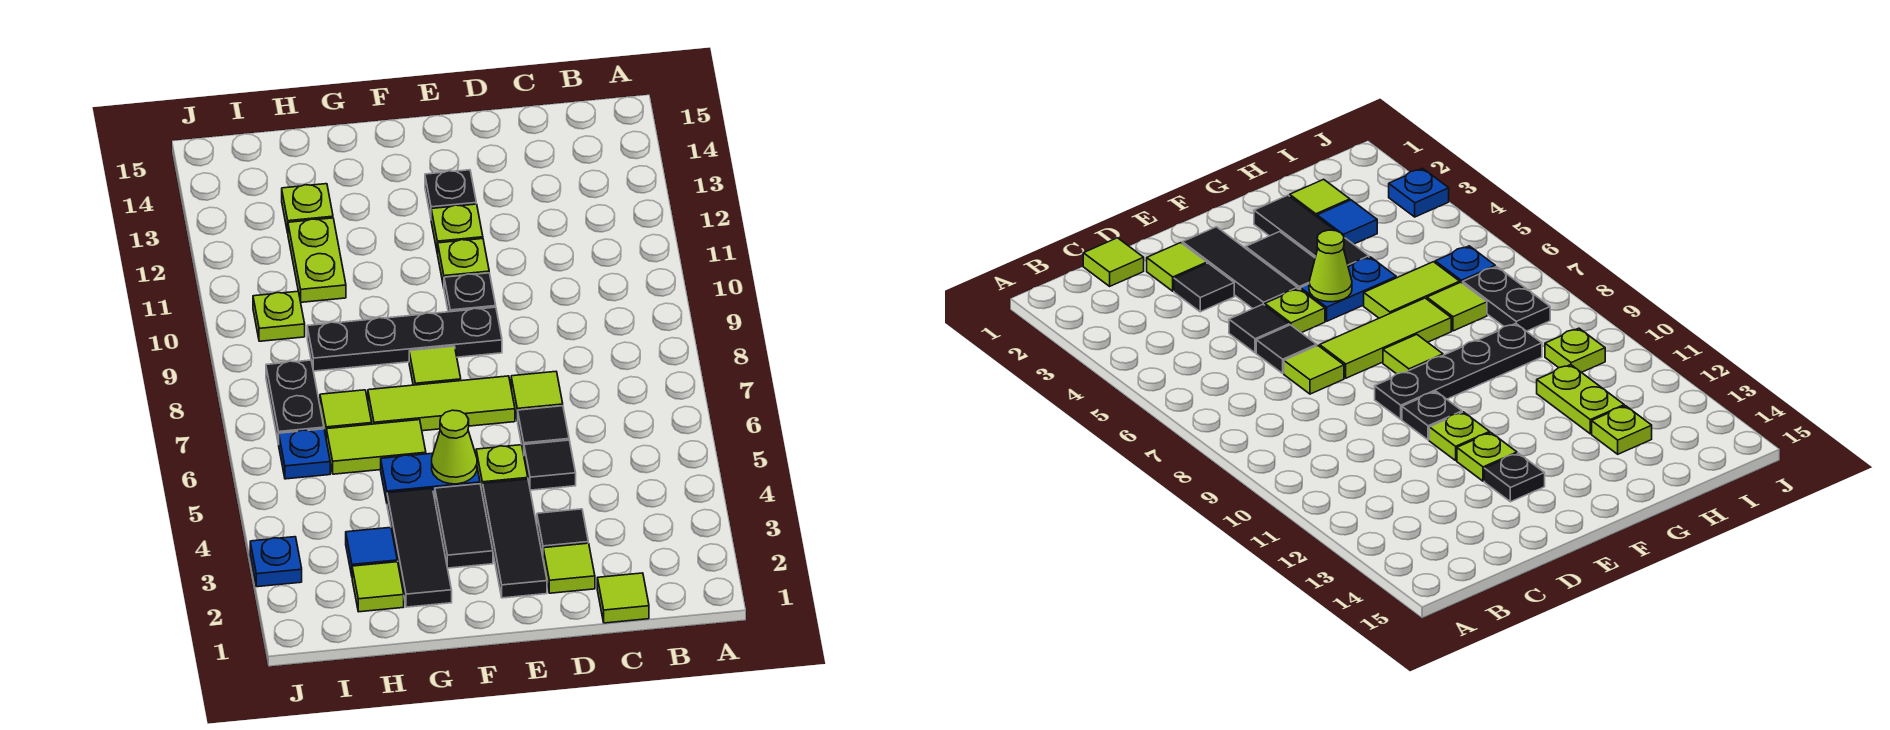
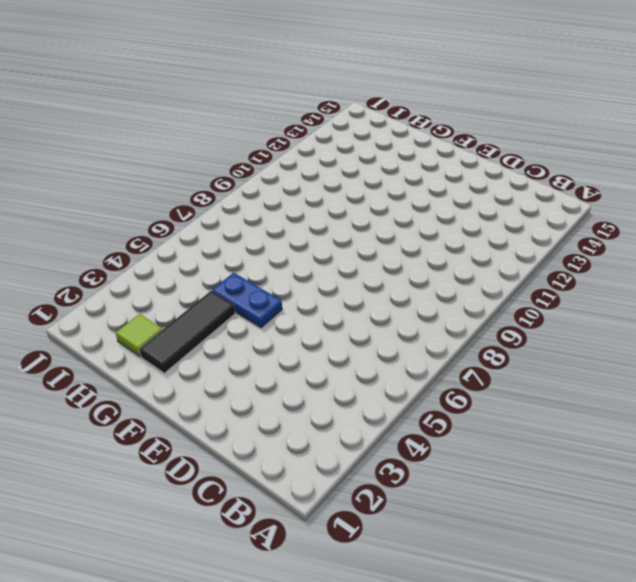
none -> lime 1x1 tile [597,573,649,623]
none -> lime 1x1 tile [543,543,595,593]
none -> black 1x1 tile [537,509,588,556]

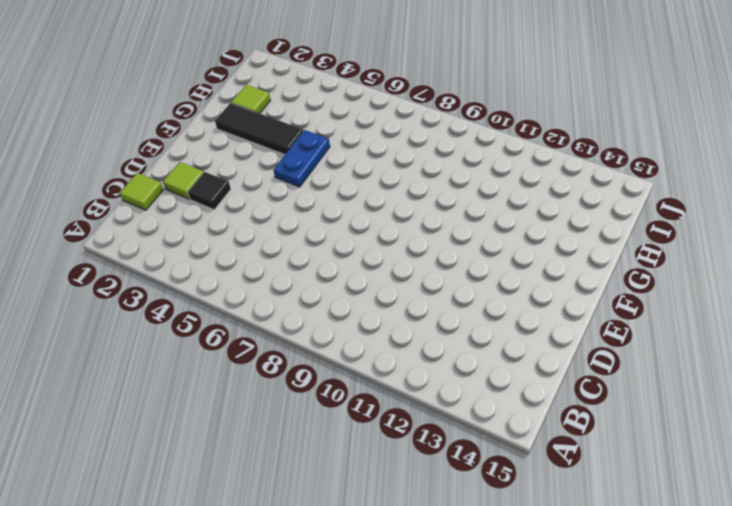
none -> black 1x1 tile [524,440,576,490]
none -> black 1x1 tile [518,406,569,454]
none -> lime 1x1 tile [511,372,563,421]

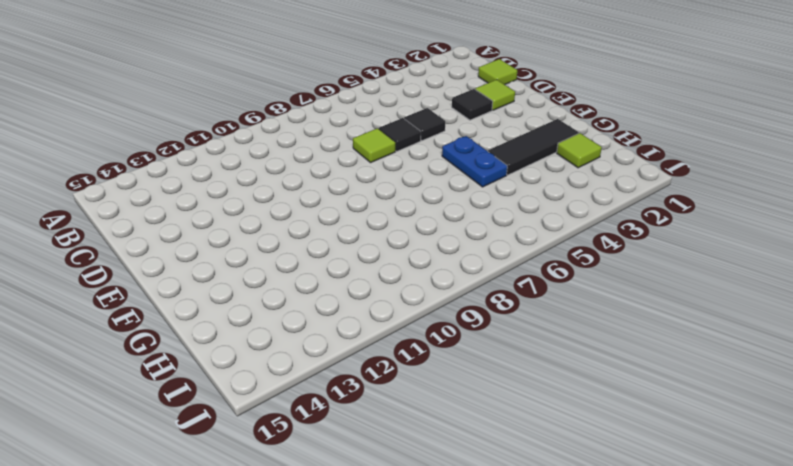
none -> black 1x3 tile [483,479,547,598]
none -> lime 1x1 plate [476,445,528,495]
none -> lime 1x3 tile [368,376,515,431]

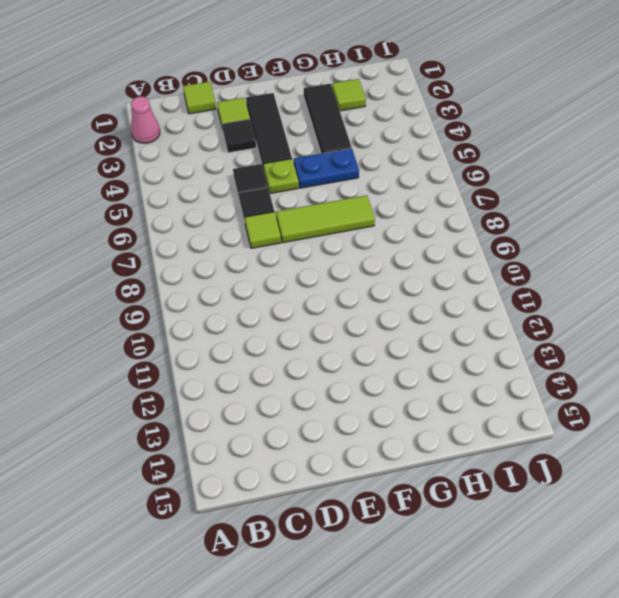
pink 1x1 cone [131,97,160,143] -> none
none -> black 1x4 plate [307,307,502,371]
none -> black 1x1 plate [444,273,496,312]
none -> lime 1x1 plate [438,239,489,287]

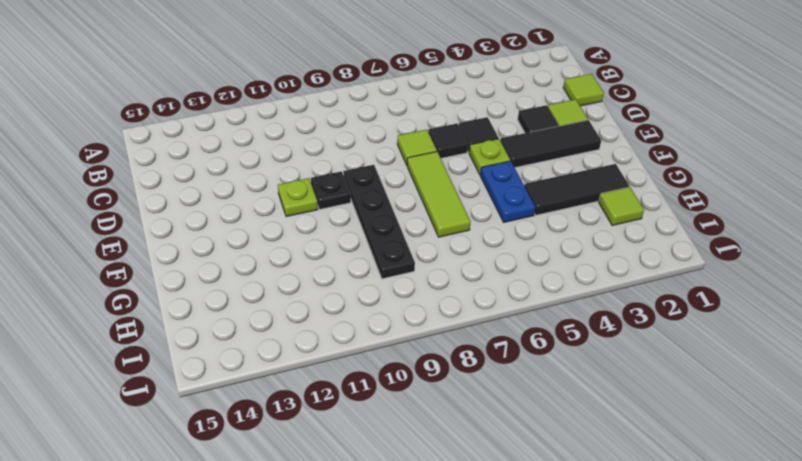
none -> lime 1x1 plate [431,204,483,254]
none -> black 1x1 plate [425,170,476,217]
none -> black 1x2 tile [435,484,493,568]

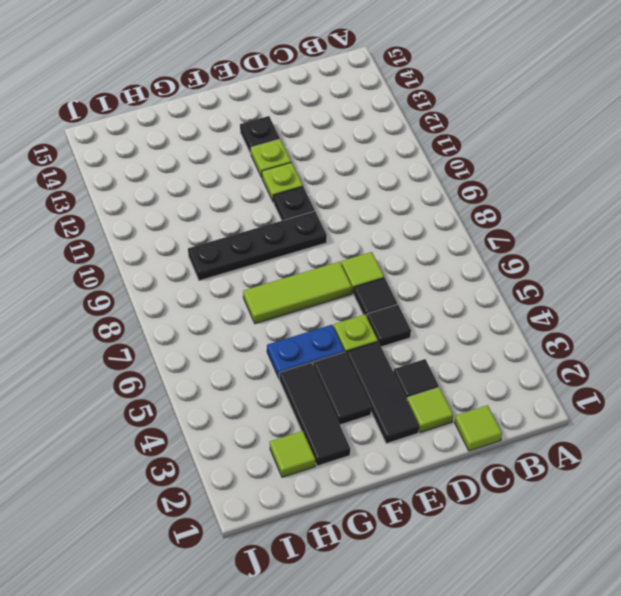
none -> lime 1x1 tile [409,346,461,385]
none -> lime 1x2 tile [326,420,426,474]
none -> blue 1x1 tile [346,527,397,576]

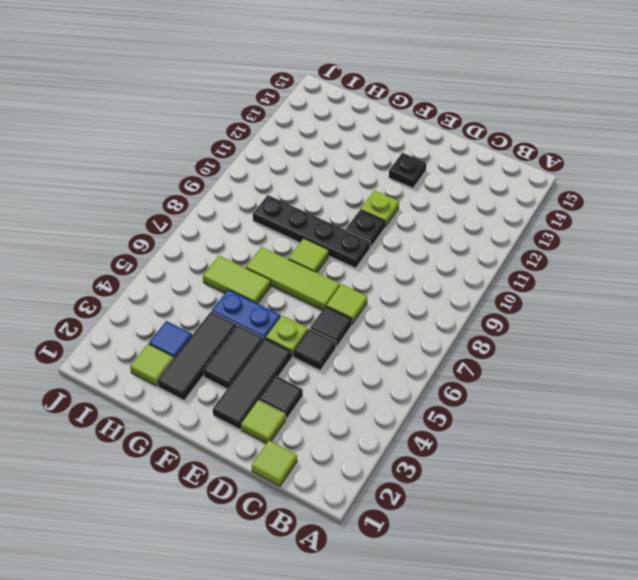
none -> lime 1x1 plate [431,204,483,254]
none -> lime 1x1 tile [320,390,372,436]
none -> lime 1x2 plate [288,218,346,302]

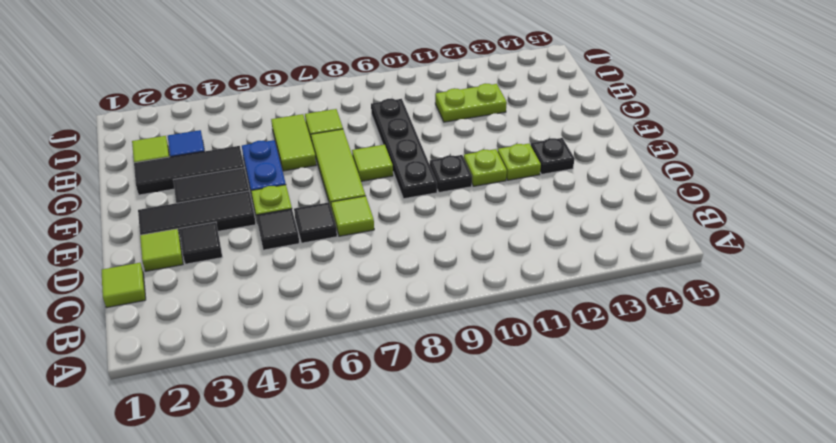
none -> lime 1x1 plate [282,184,333,233]
none -> blue 1x1 plate [279,429,330,479]
none -> black 1x2 plate [266,360,324,444]

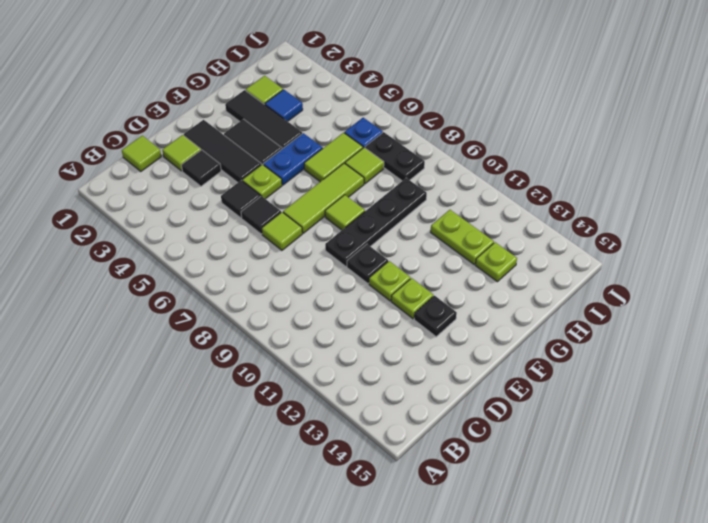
none -> lime 1x1 plate [253,291,305,341]
none -> blue 1x1 plate [250,537,302,587]
none -> lime 1x1 cone [432,410,477,484]

